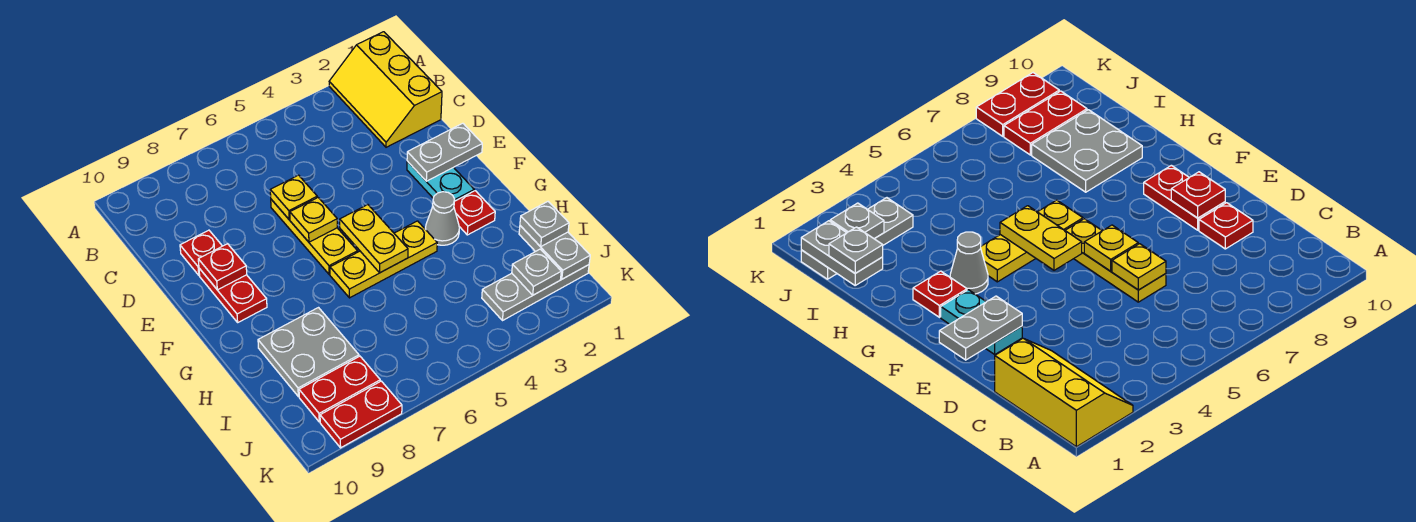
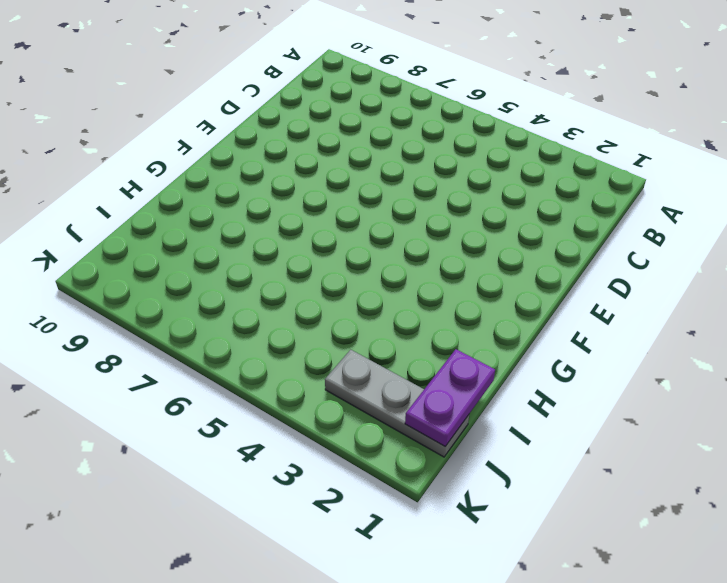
purple 1x2 plate [405,349,495,446] -> grey 1x2 plate [519,226,590,279]
none -> yellow 2x3 slope [329,32,442,147]
none -> yellow 1x3 plate [271,199,358,274]
none -> red 1x1 plate [180,230,222,275]

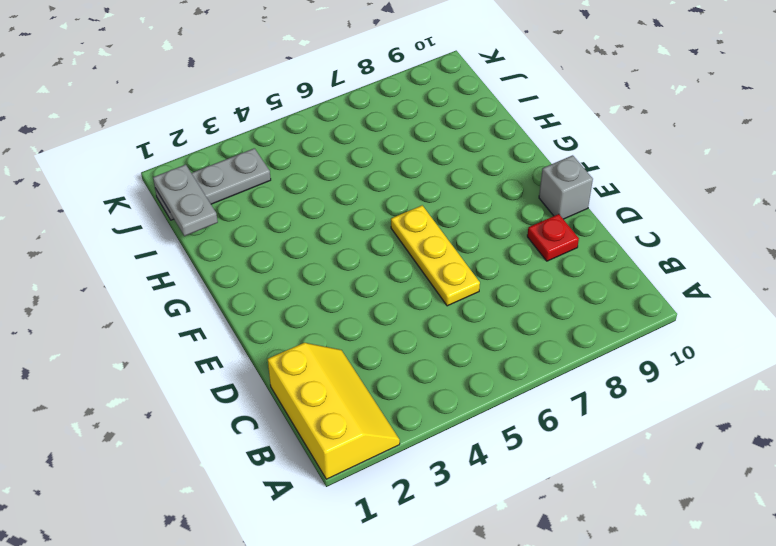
grey 1x1 brick [539,155,593,219] -> none
none -> cyan 1x2 plate [407,161,474,201]
none -> red 1x2 plate [199,268,267,322]
none -> red 1x1 plate [454,191,495,235]

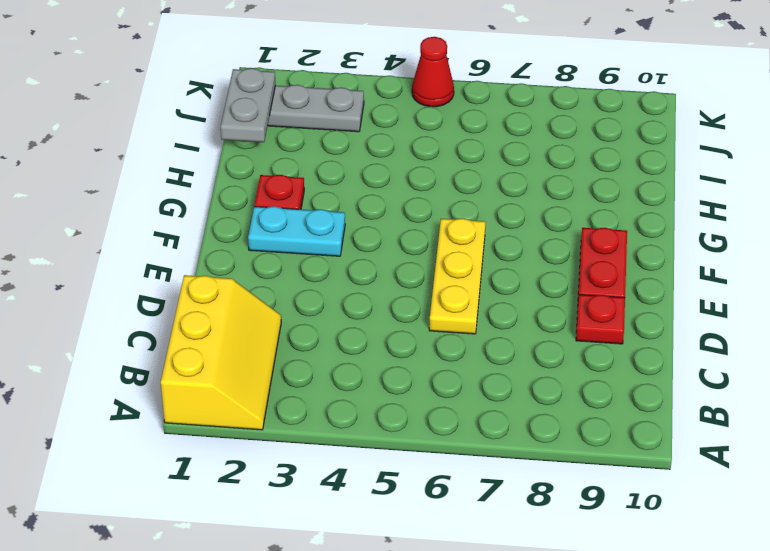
cyan 1x2 plate [248,206,345,256] -> cyan 1x2 plate turned to [407,161,474,201]
red 1x1 cone [412,37,454,107] -> none
none -> grey 1x1 cone [425,192,459,245]
none -> yellow 1x3 plate [330,221,437,298]
none -> grey 2x2 plate [258,308,359,396]

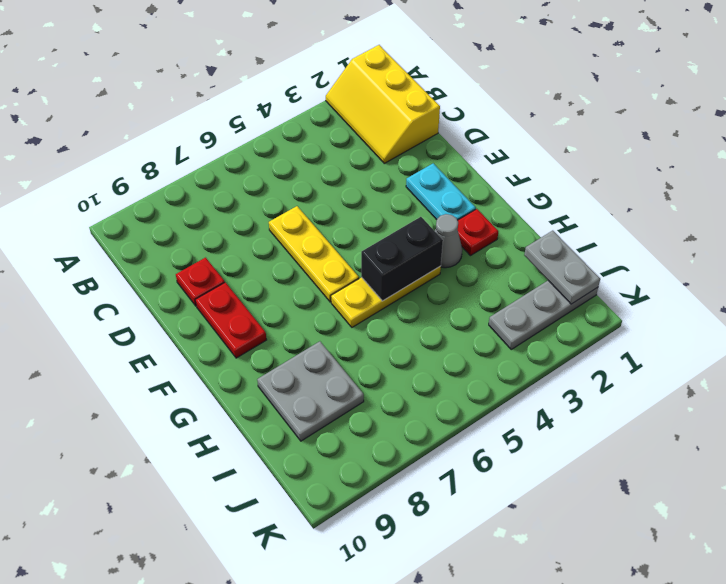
black 1x2 brick [361,217,443,301] -> yellow 1x2 plate [340,205,408,273]
none -> red 1x2 plate [299,356,380,422]
none -> red 1x2 plate [320,381,402,448]
none -> yellow 1x1 plate [270,175,317,219]

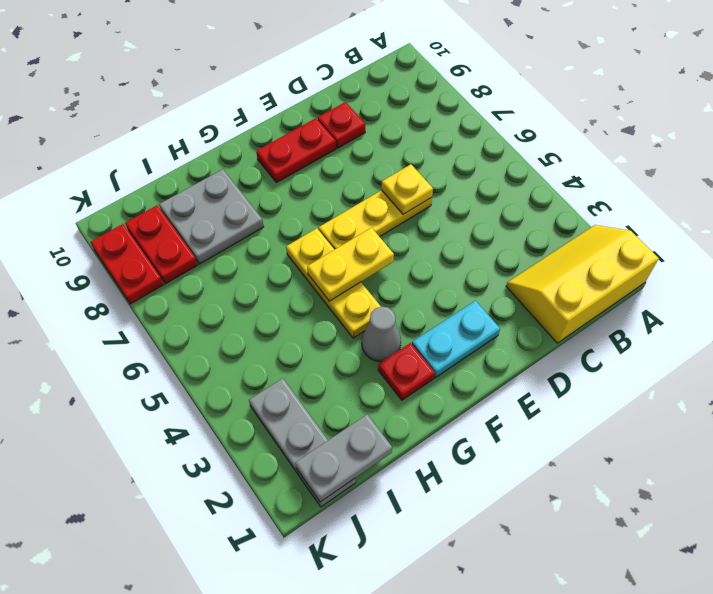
none -> grey 1x2 plate [407,123,482,181]
none -> yellow 1x1 plate [290,197,337,242]
none -> red 1x1 plate [198,244,247,290]

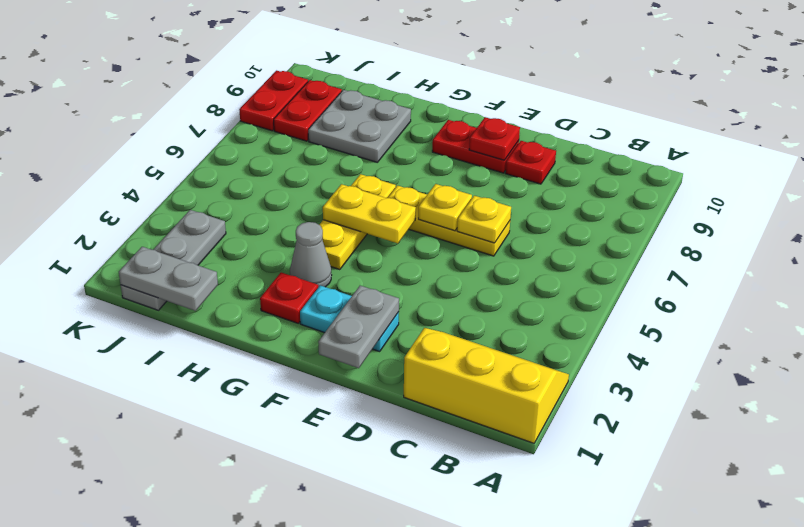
none -> grey 1x1 plate [512,249,561,295]
none -> grey 1x1 plate [520,202,569,247]

